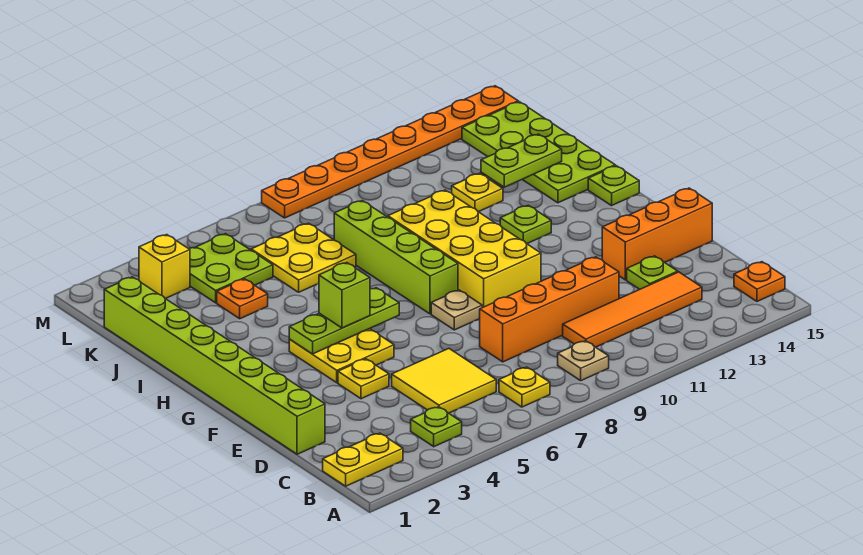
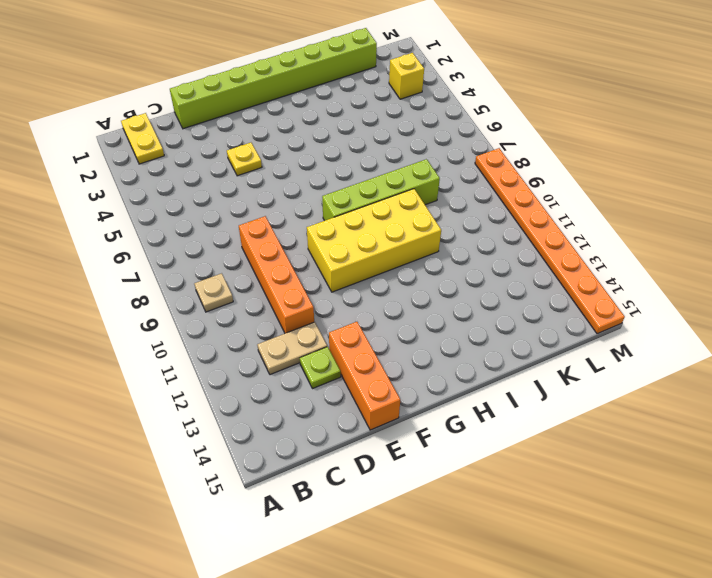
tan 1x2 plate [257,322,327,375] -> orange 1x4 tile [563,272,702,347]
none -> lime 1x1 plate [411,407,462,447]
none -> yellow 1x1 plate [499,367,550,407]
none -> orange 1x1 plate [734,262,785,301]

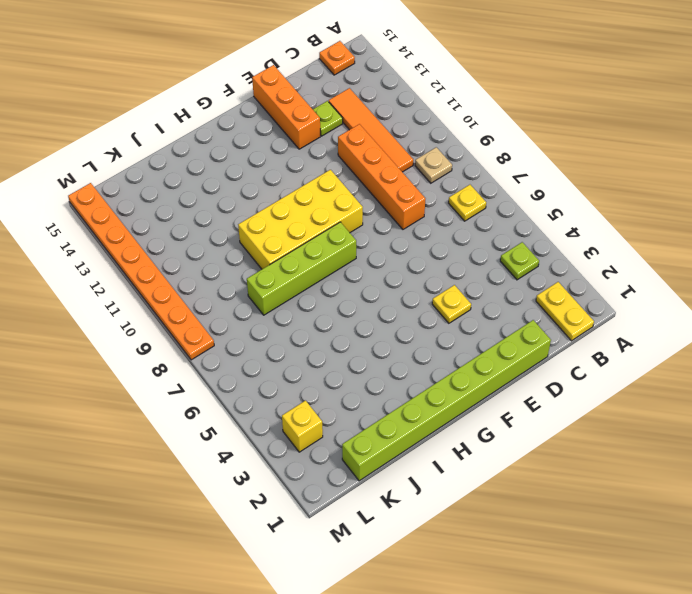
none -> yellow 2x2 tile [392,349,496,413]
none -> yellow 2x2 plate [289,329,394,383]
none -> tan 1x1 plate [431,290,482,330]

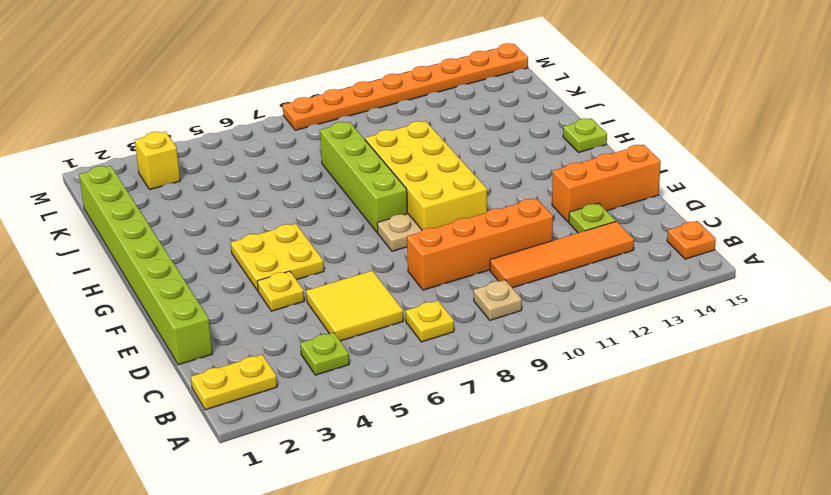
none -> lime 1x1 plate [500,205,551,244]
none -> lime 2x4 plate [462,102,615,203]
none -> orange 1x1 plate [217,279,268,319]

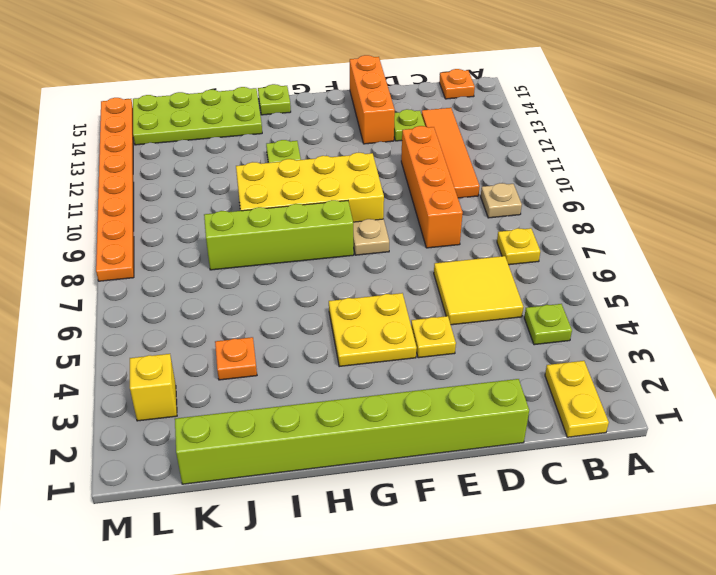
none -> yellow 2x2 plate [251,223,356,292]
none -> yellow 1x1 plate [452,173,503,212]
none -> lime 2x2 plate [189,234,273,303]

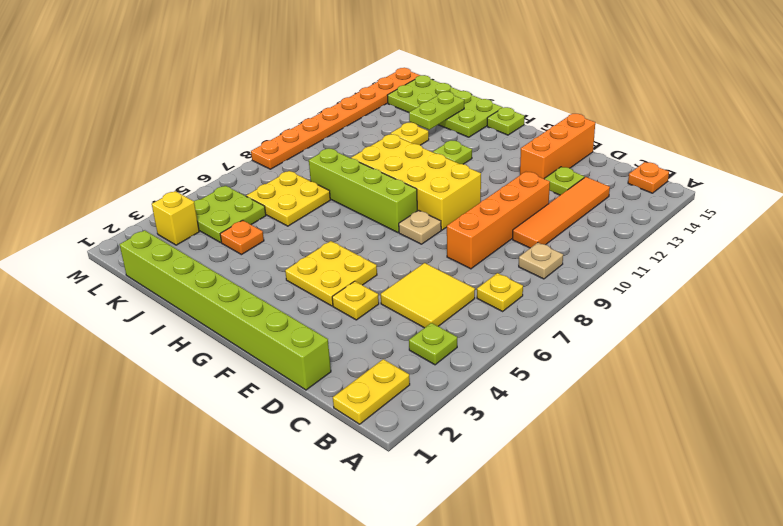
none -> lime 1x3 plate [289,288,399,354]
none -> lime 1x1 brick [319,263,370,328]

